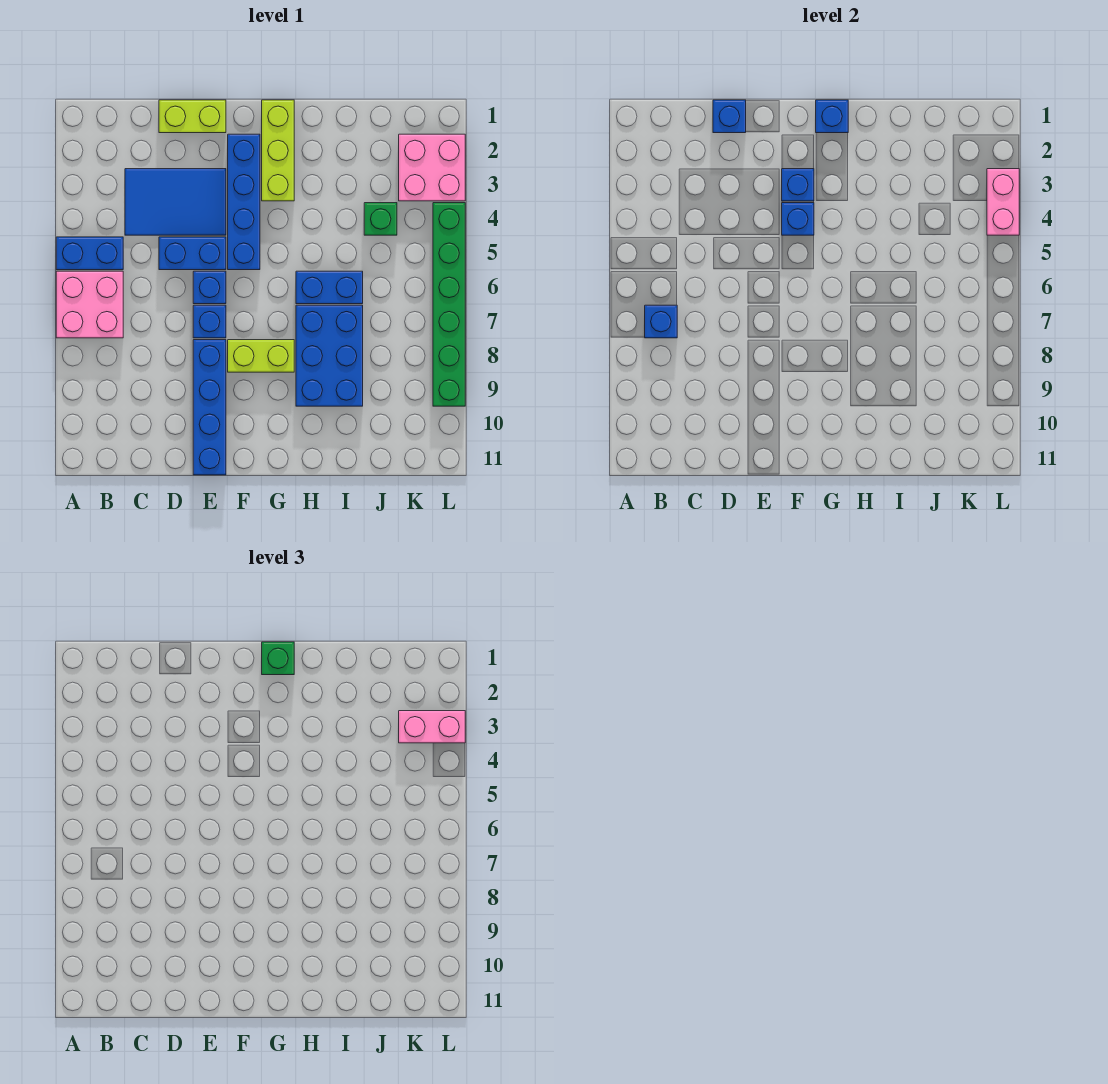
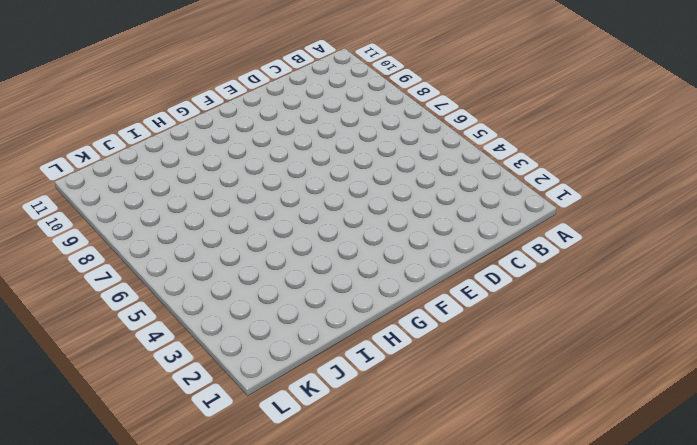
none -> blue 1x2 brick [56,237,123,270]
none -> pink 2x2 brick [56,271,123,338]
none -> blue 2x3 tile [125,169,226,235]

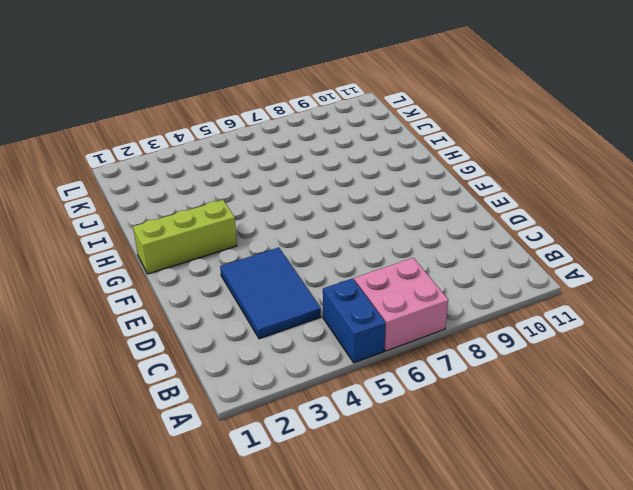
none -> lime 1x2 brick [159,100,226,133]
none -> blue 1x2 brick [159,237,226,270]
none -> blue 1x1 brick [193,271,226,304]

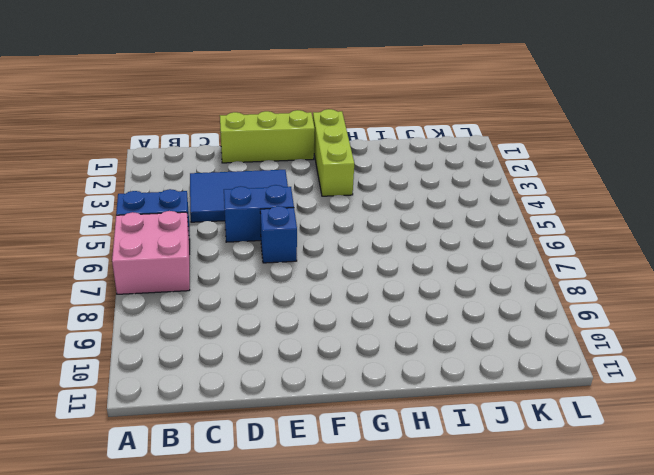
lime 1x3 brick [220,110,315,163] -> lime 1x2 brick [159,100,226,133]
none -> blue 1x1 brick [193,305,226,338]
none -> blue 1x4 brick [193,340,226,475]
none -> blue 1x4 brick [228,134,260,270]

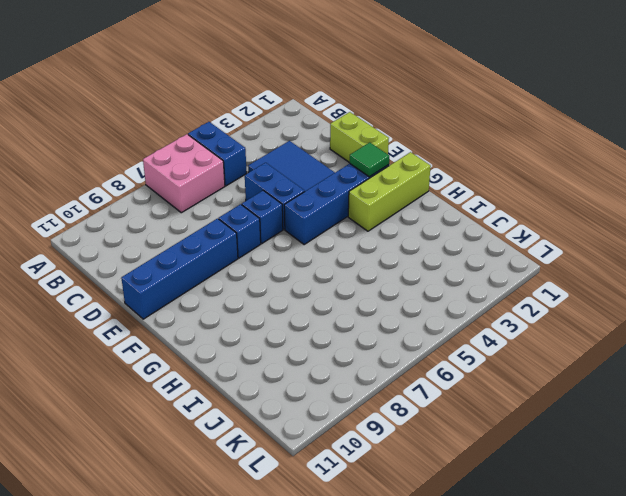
green 1x1 tile [350,142,389,177] -> none
none -> lime 1x2 brick [228,340,294,372]
none -> blue 1x2 brick [296,271,363,304]
none -> blue 2x3 brick [296,305,363,406]

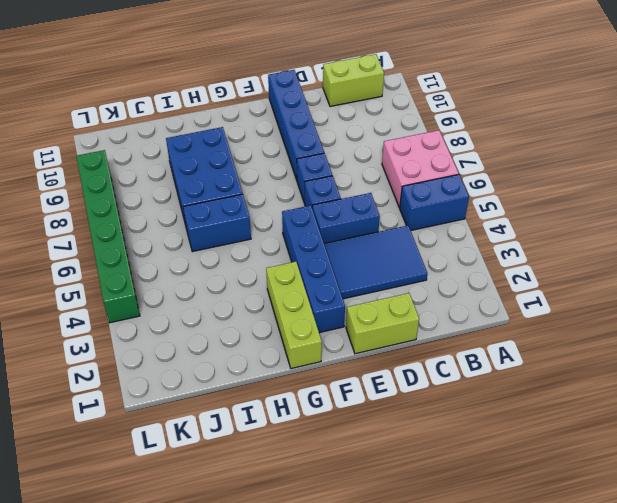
lime 1x2 brick [323,54,384,107] -> lime 1x2 brick moved to [228,340,294,372]
none -> green 1x1 brick [364,203,397,235]
none -> pink 2x2 brick [399,134,465,201]
none -> blue 1x1 brick [645,305,677,338]

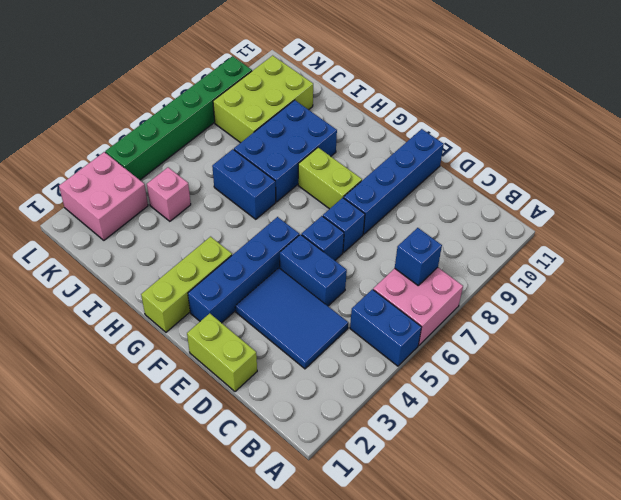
pink 1x1 brick [147,167,191,221] -> green 1x1 brick [364,203,397,235]
lime 2x3 brick [213,55,313,143] -> none
none -> blue 1x1 brick [713,100,746,133]
none -> blue 1x1 brick [782,169,814,201]
none -> blue 1x1 brick [782,203,814,235]

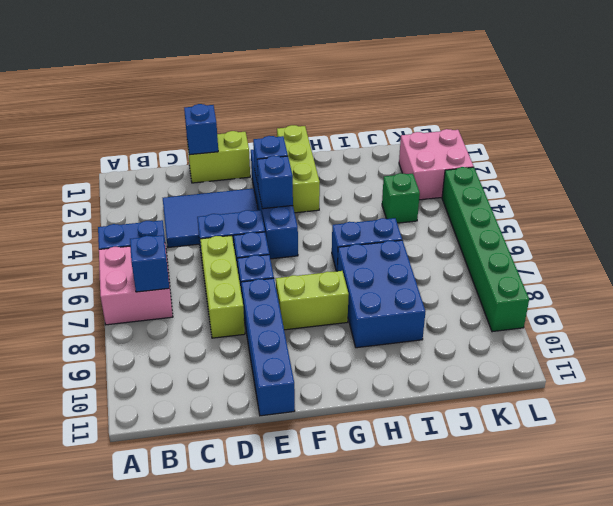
lime 1x3 brick [200,235,245,338] -> none
none -> blue 1x1 brick [816,100,848,133]
none -> pink 1x2 brick [987,169,1019,235]
none -> green 1x1 brick [262,642,294,675]

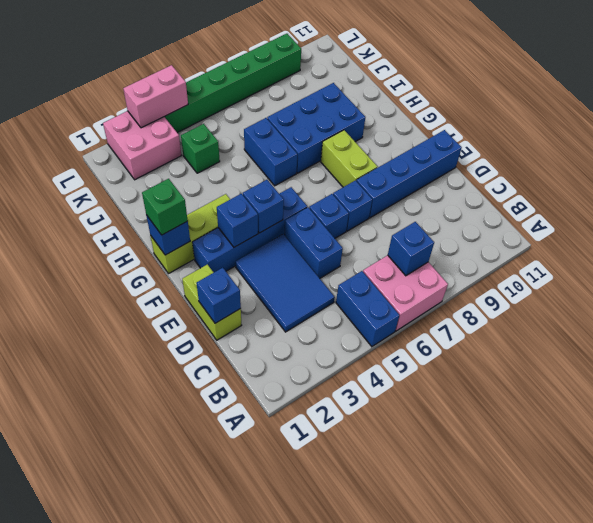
none -> pink 1x2 brick [399,711,465,743]

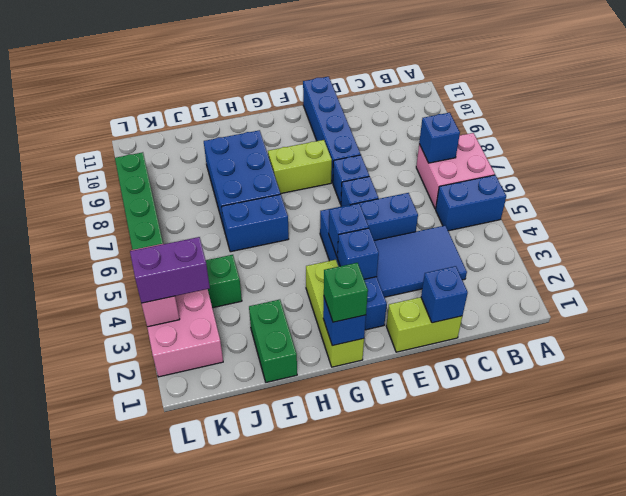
green 1x2 brick [249,300,297,382] -> none
purple 1x2 brick [130,237,210,303] -> pink 1x2 brick [399,711,465,743]

